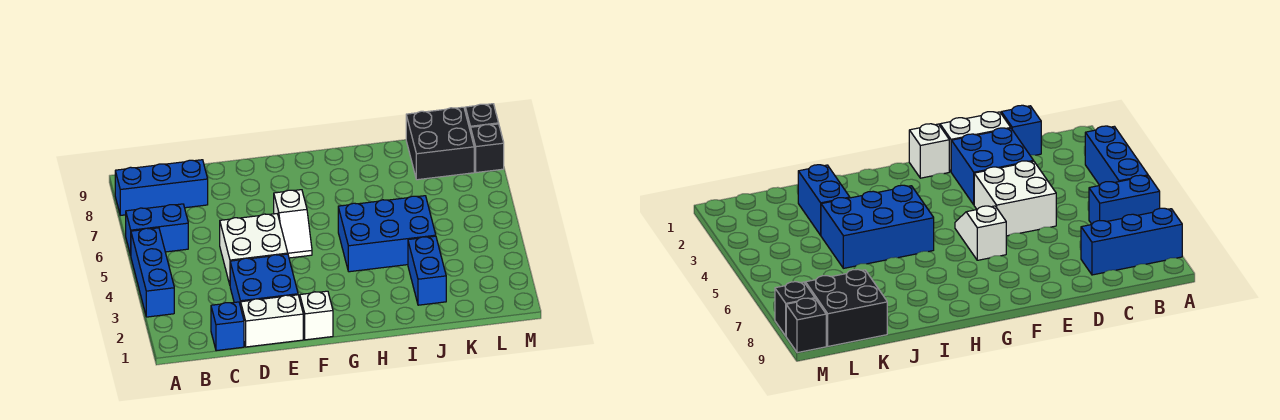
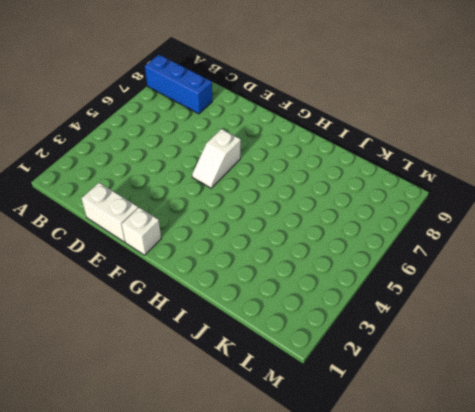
none -> blue 1x3 brick [131,228,174,317]
none -> blue 1x2 brick [126,204,188,255]
none -> blue 1x1 brick [211,302,244,351]

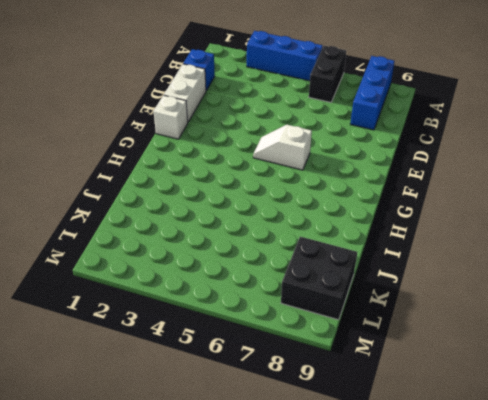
black 1x2 brick [309,46,346,102] -> blue 1x2 brick [126,204,188,255]
none -> blue 2x2 brick [230,254,298,307]
none -> white 2x2 brick [220,214,288,284]
none -> blue 2x3 brick [338,196,436,272]

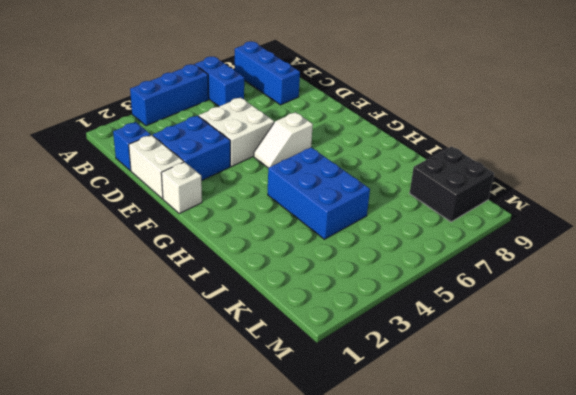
none -> blue 1x2 brick [408,236,446,305]
none -> black 1x1 brick [471,124,504,173]
none -> black 1x1 brick [465,104,499,132]

